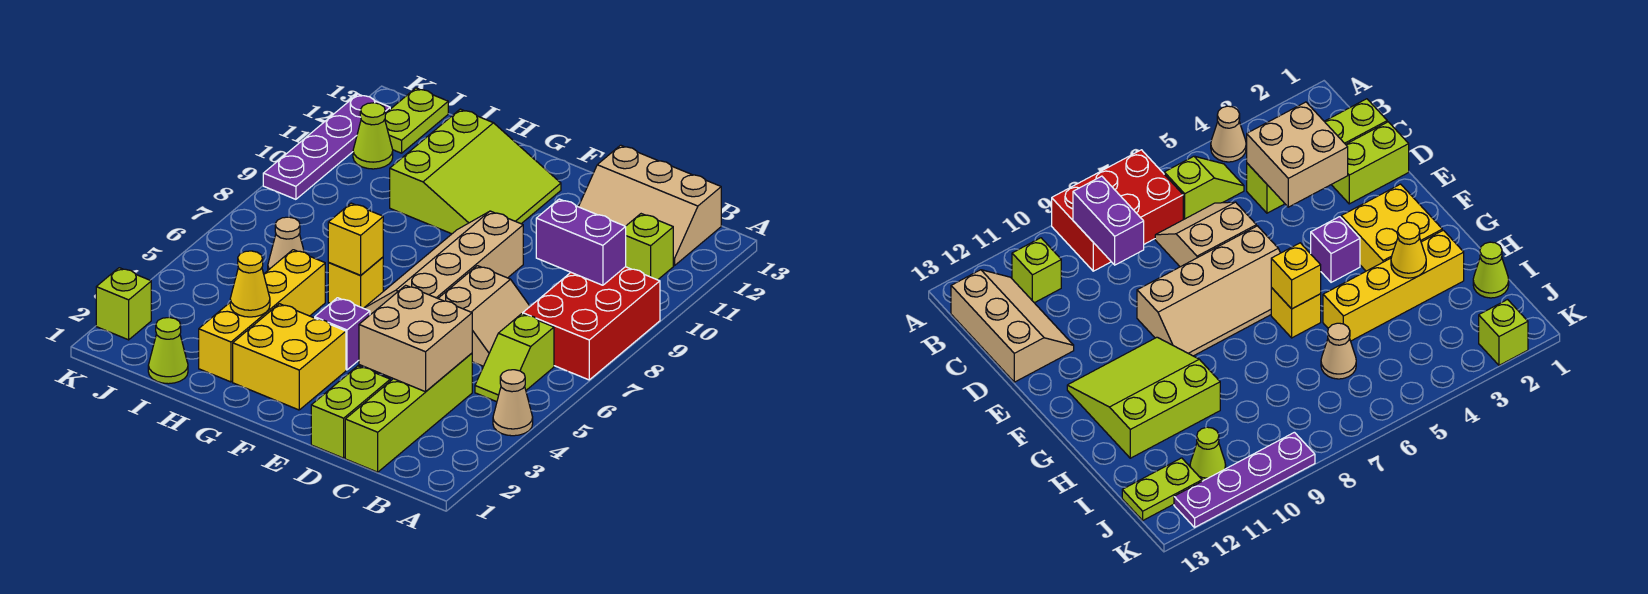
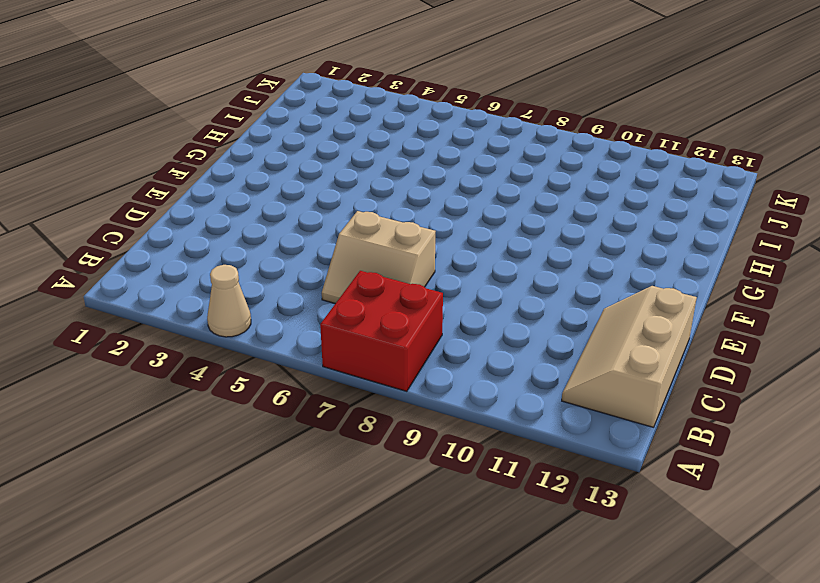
red 2x2 brick [320,271,443,391] -> red 2x3 brick [523,267,660,380]
none -> lime 1x2 slope [475,314,554,402]
none -> lime 1x1 brick [626,214,673,280]
none -> lime 1x4 brick [345,353,472,472]

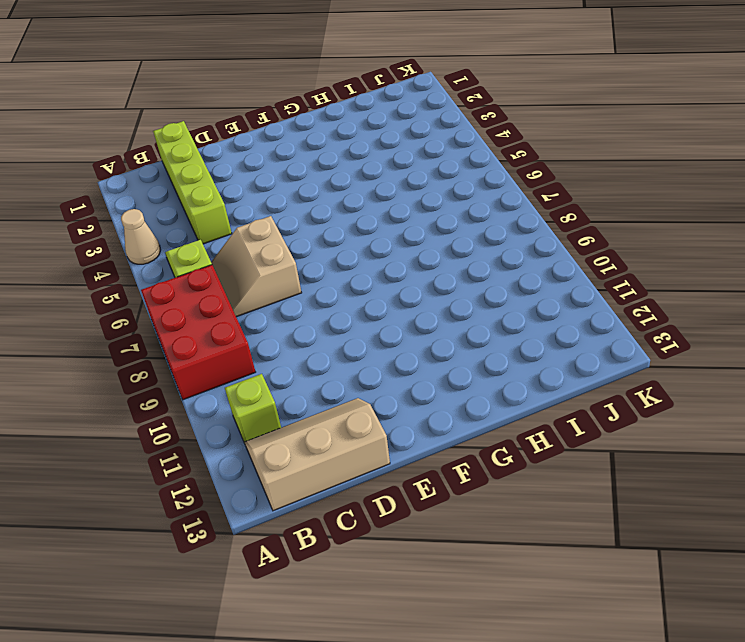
none -> lime 1x2 brick [311,366,390,458]
none -> tan 2x4 slope [364,211,523,315]
none -> yellow 2x2 brick [233,304,346,410]

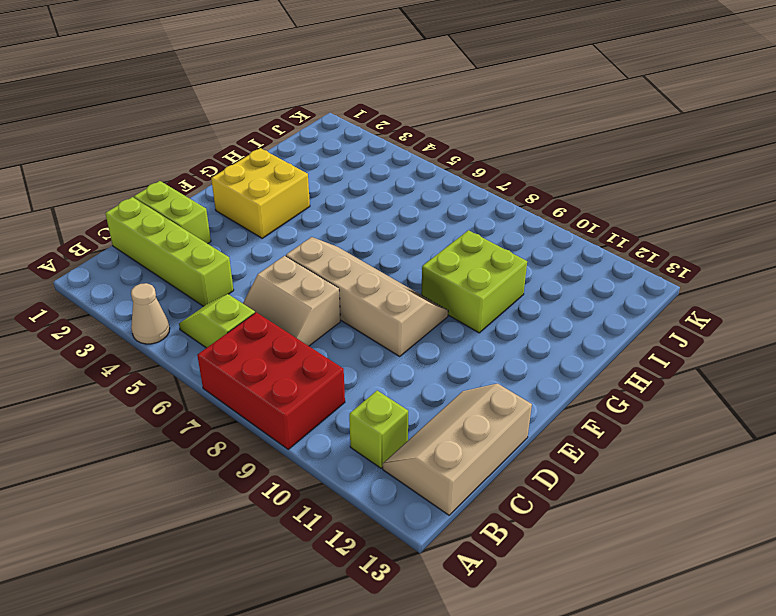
lime 2x2 brick [421,230,527,333] -> lime 3x3 slope [390,109,561,234]
none -> purple 1x1 brick [315,298,370,370]
none -> yellow 1x1 brick [328,257,383,308]
none -> yellow 1x4 brick [199,250,325,382]

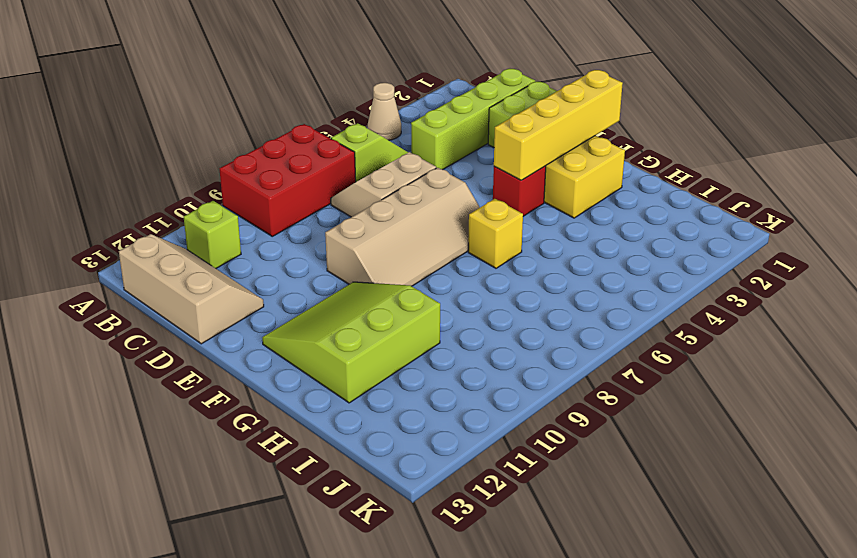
yellow 1x4 brick [494,70,623,180] -> yellow 1x4 brick moved to [199,250,325,382]
red 1x1 brick [493,166,546,216] -> purple 1x1 brick [315,298,370,370]
none -> lime 1x1 cone [148,317,188,384]
none -> tan 1x1 cone [268,217,304,270]
none -> lime 1x1 cone [353,103,393,169]

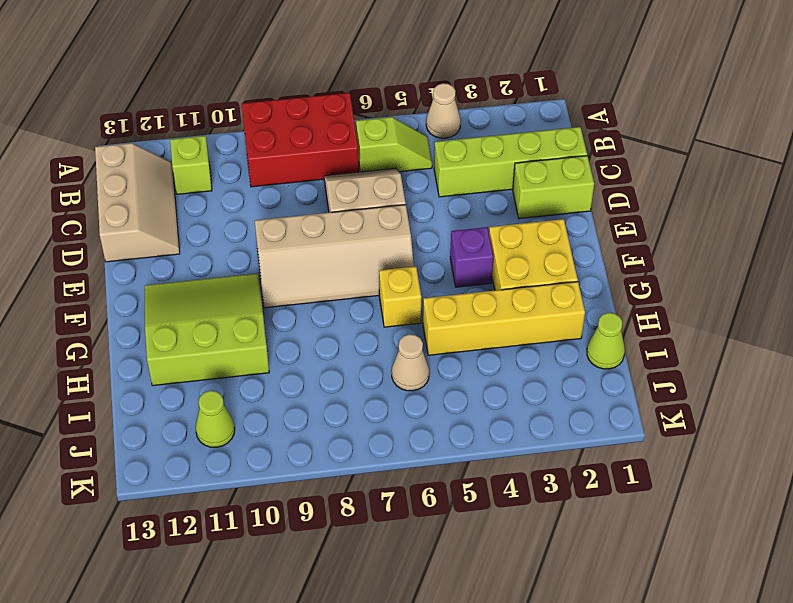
none -> lime 1x2 plate [385,88,448,153]
none -> lime 1x1 brick [96,268,151,340]
none -> purple 1x4 plate [263,94,390,199]

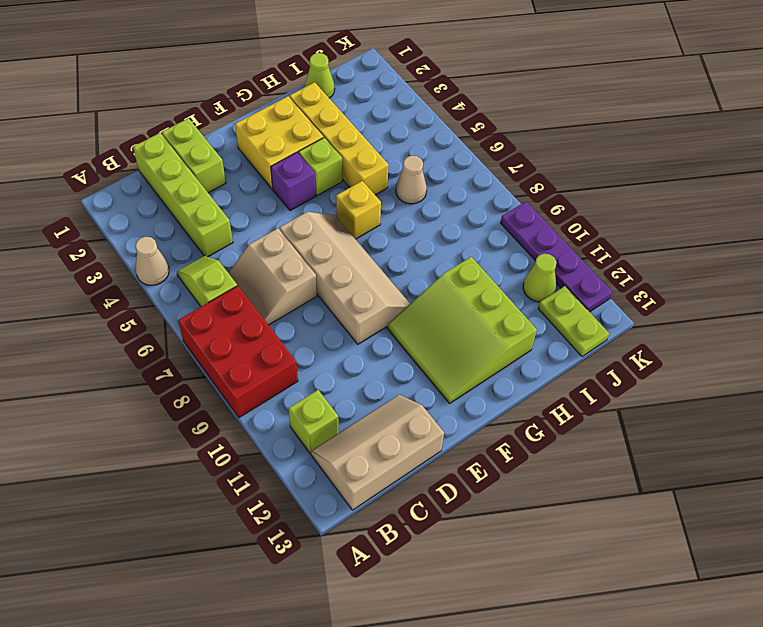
lime 1x1 brick [299,138,343,196] -> lime 1x1 brick moved to [96,268,151,340]
none -> purple 1x2 brick [536,199,626,285]
none -> tan 2x2 brick [359,285,472,392]
none -> yellow 1x1 brick [328,203,383,275]

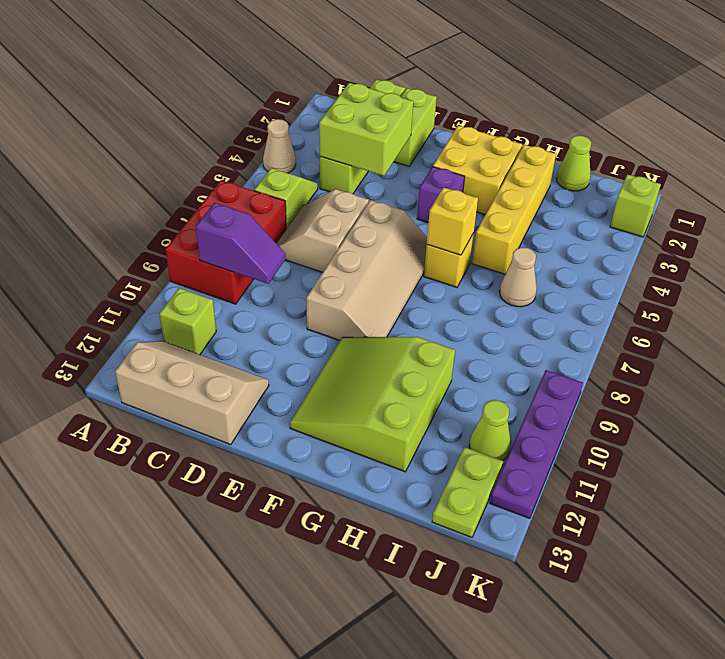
purple 1x2 slope [196,203,285,284] -> purple 1x2 brick [536,199,626,285]
lime 2x2 brick [319,83,413,176] -> tan 2x2 brick [359,285,472,392]
none -> yellow 1x1 cone [230,251,270,317]

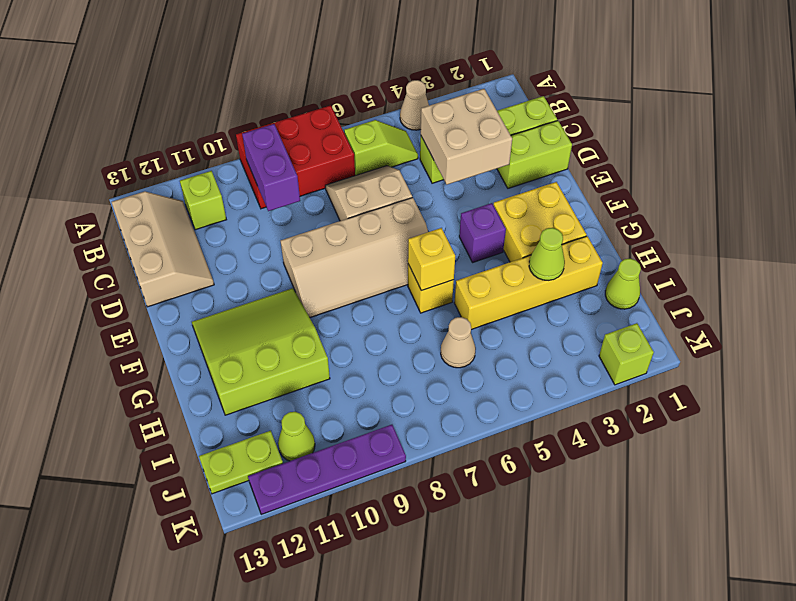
lime 1x1 cone [529,228,565,280] -> yellow 1x1 cone [230,251,270,317]

